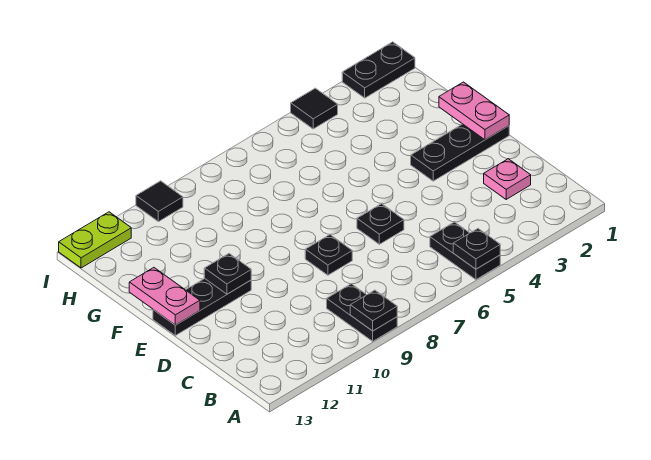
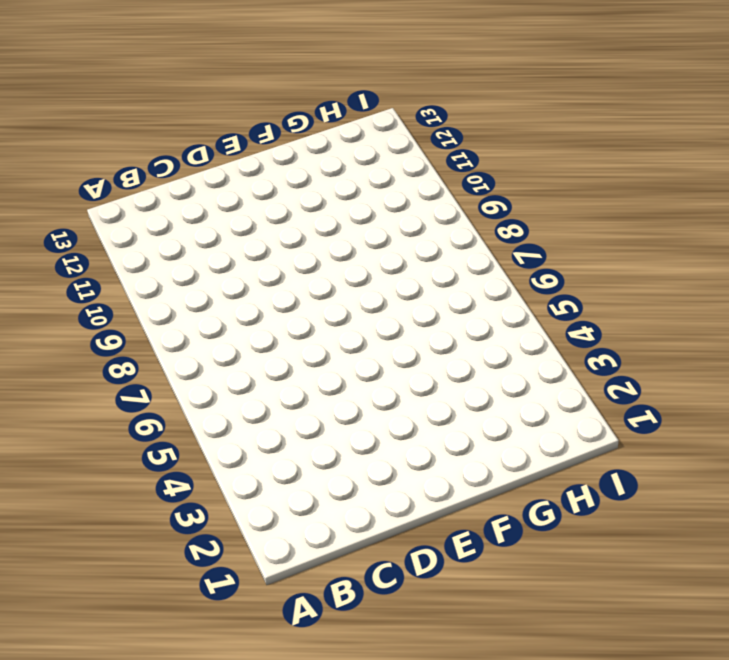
none -> black 1x2 plate [430,222,500,280]
none -> black 1x2 plate [327,284,397,341]
none -> pink 1x1 plate [484,159,531,199]

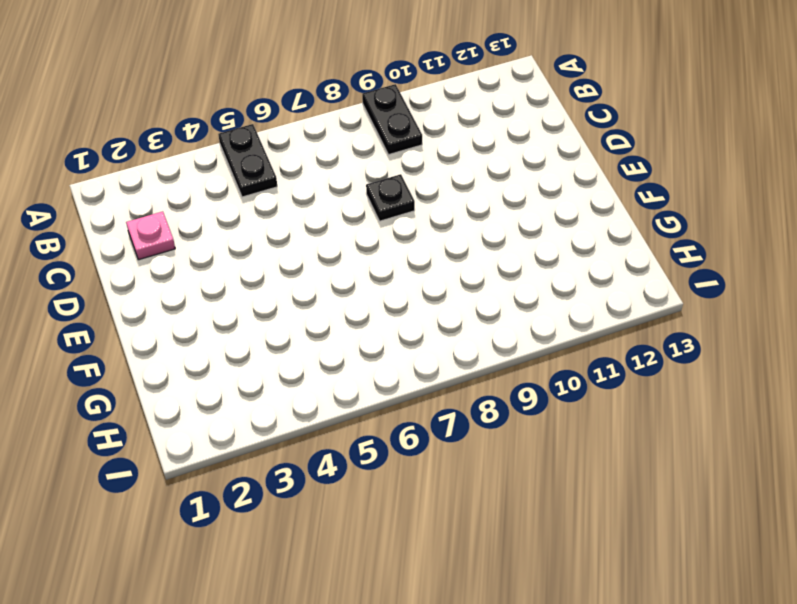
none -> black 1x1 plate [357,204,404,244]
none -> black 1x3 plate [411,124,509,181]
none -> black 1x3 plate [153,278,251,335]

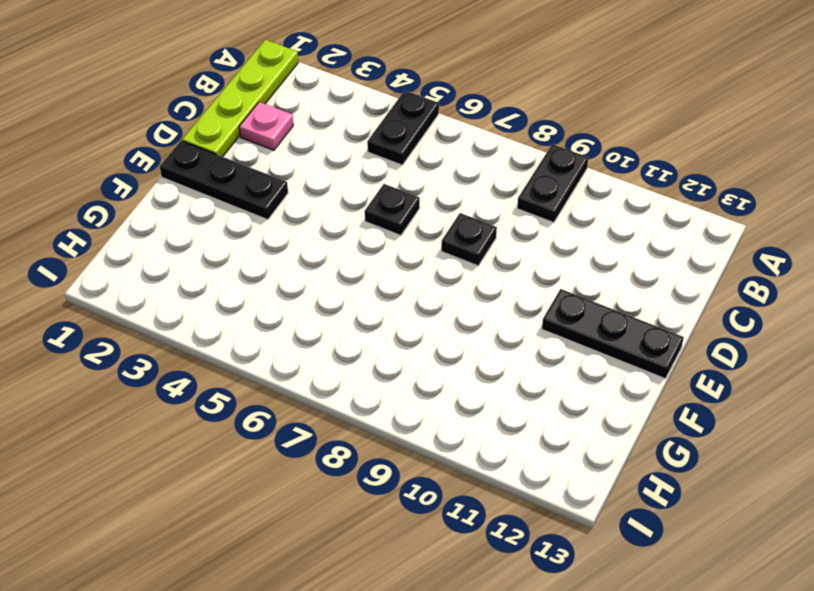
lime 1x4 plate [182,40,298,157] -> none
none -> black 1x2 plate [342,42,415,98]
none -> black 1x1 tile [291,88,338,129]
none -> black 1x1 tile [136,181,183,222]

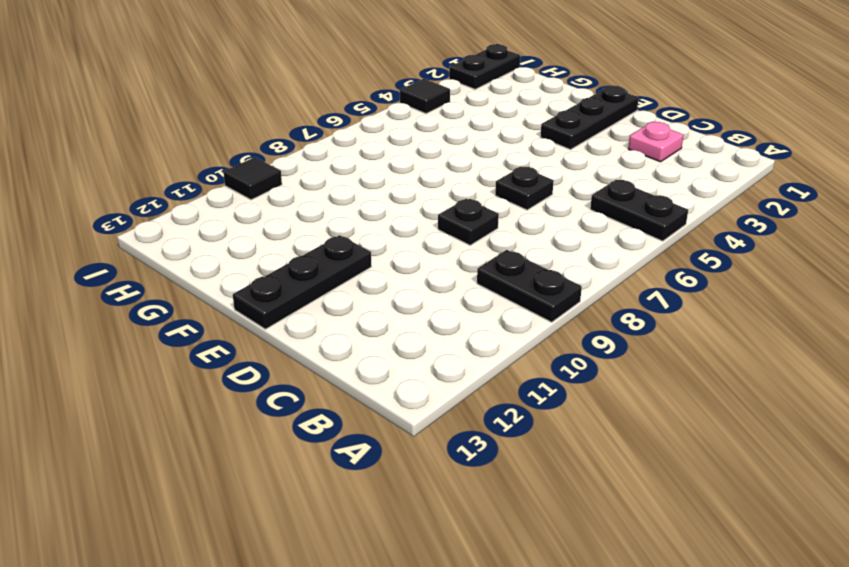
none -> lime 1x2 plate [59,212,131,268]
none -> black 1x1 plate [453,229,500,269]
none -> black 1x1 plate [350,290,397,331]

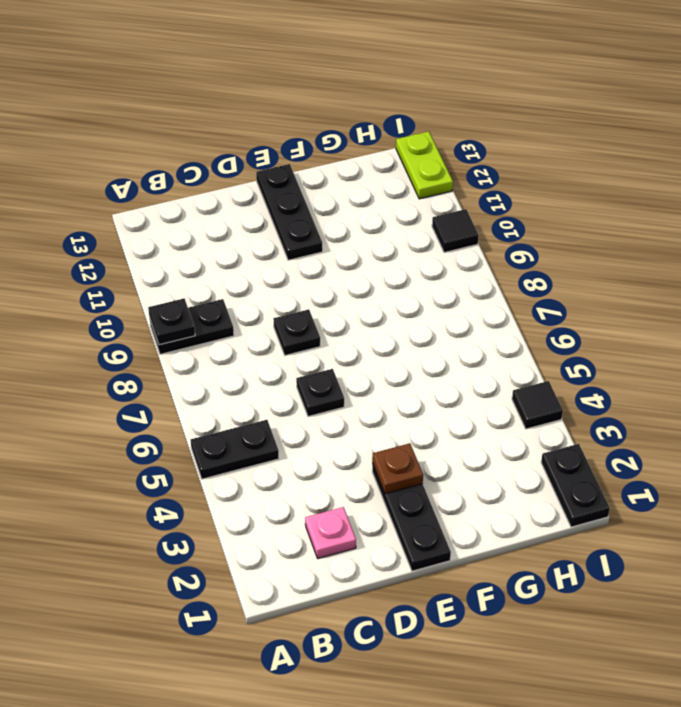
brown 1x1 plate [372,443,423,494] -> none
none -> black 1x1 plate [453,229,500,269]
none -> pink 1x2 plate [439,82,509,140]
none -> black 1x1 plate [204,254,251,294]

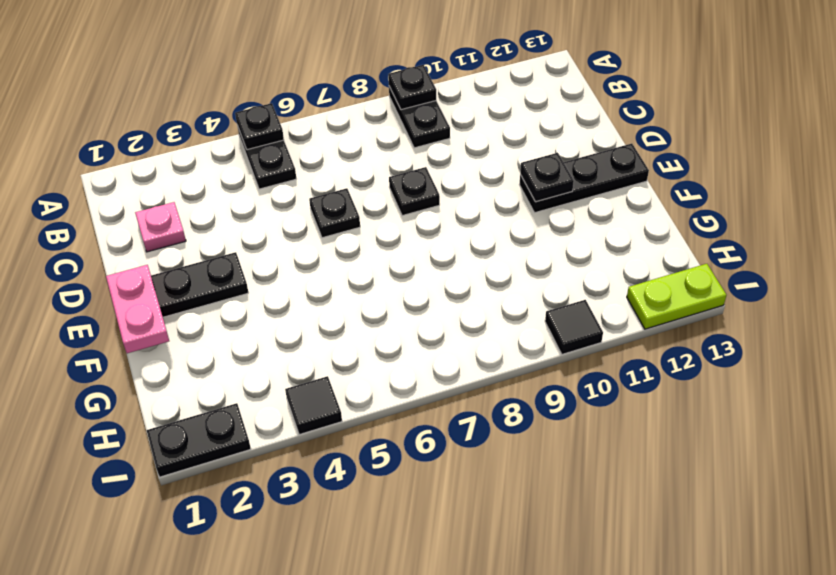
none -> pink 1x2 plate [129,268,200,325]

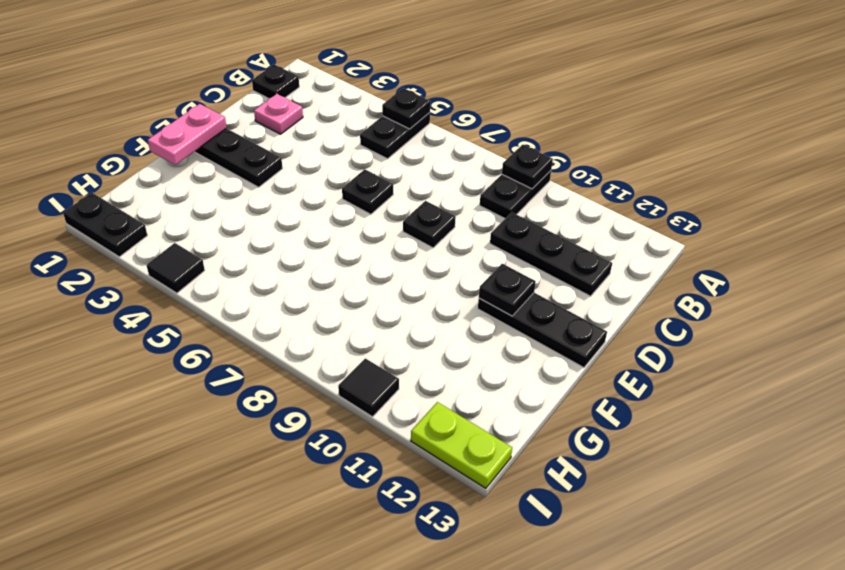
black 1x1 plate [252,65,299,99] -> none
black 1x3 plate [490,212,612,296] -> none
none -> pink 1x2 plate [129,268,200,325]

